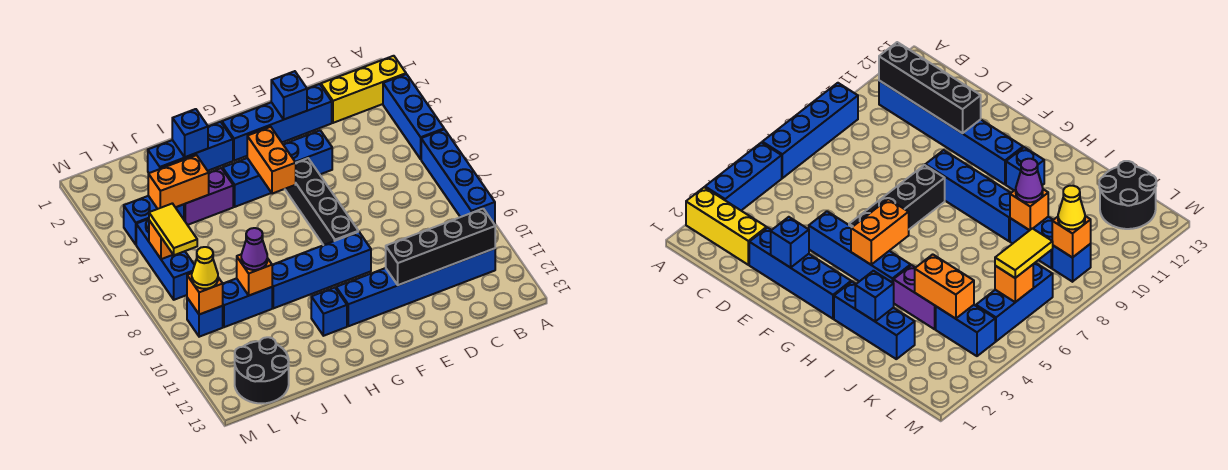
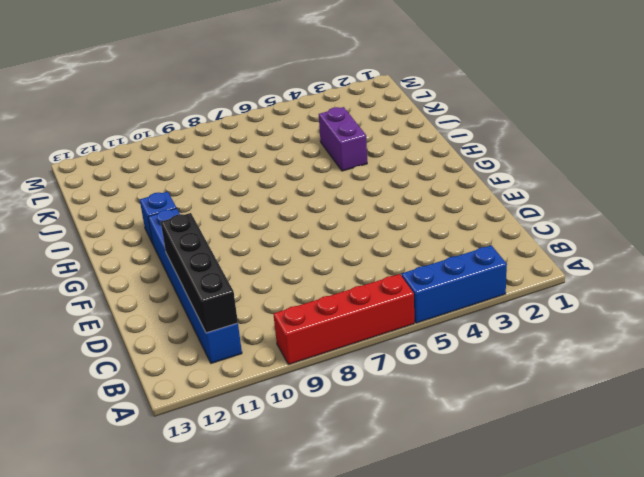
red 1x4 brick [273,274,414,365] -> blue 1x4 brick [421,129,495,224]
none -> yellow 1x3 brick [321,56,406,123]
none -> blue 1x4 brick [222,84,332,161]
none -> blue 1x4 brick [223,130,332,207]

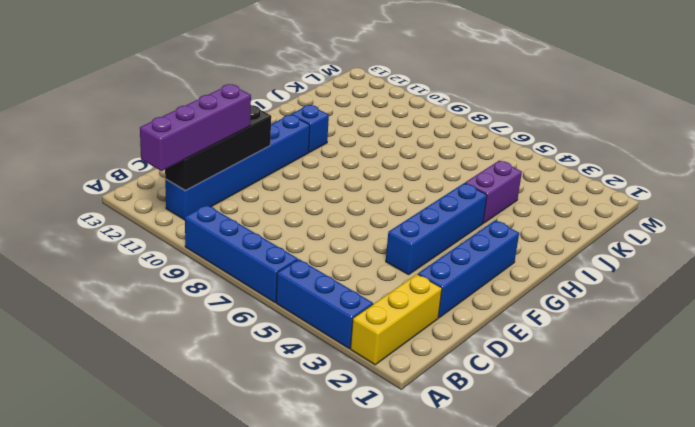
purple 1x4 brick [140,84,251,171] -> none
none -> black 1x4 brick [285,158,358,245]
none -> blue 1x4 brick [272,232,371,308]
none -> blue 1x3 brick [148,122,233,173]

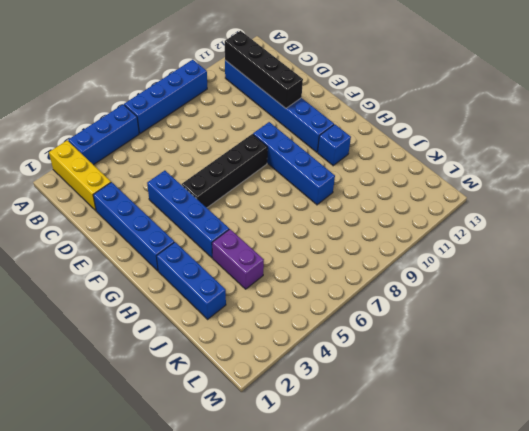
none -> blue 1x2 brick [223,278,272,327]
none -> blue 1x2 brick [124,196,184,244]
none -> black 2x2 round brick [235,337,289,404]

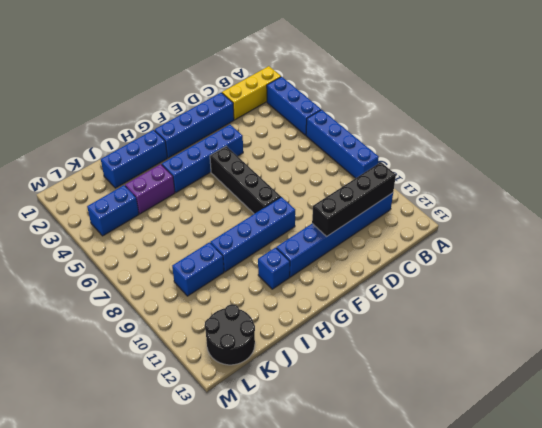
none -> blue 1x3 brick [136,219,194,300]
none -> blue 1x1 brick [187,298,223,337]
none -> blue 1x1 brick [271,71,307,119]

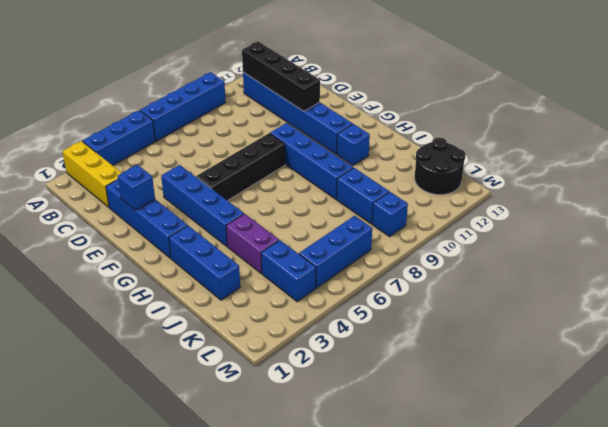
none -> orange 1x2 brick [247,127,296,194]
none -> blue 1x1 brick [172,109,208,157]
none -> orange 1x2 brick [148,155,209,209]

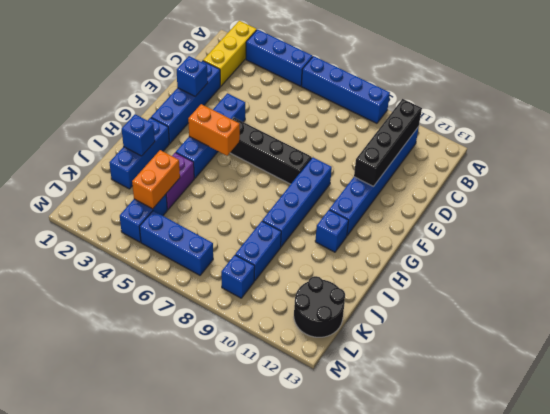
none -> orange 1x1 brick [237,255,272,295]
none -> orange 1x1 brick [149,220,173,259]
none -> orange 1x1 brick [187,273,223,315]

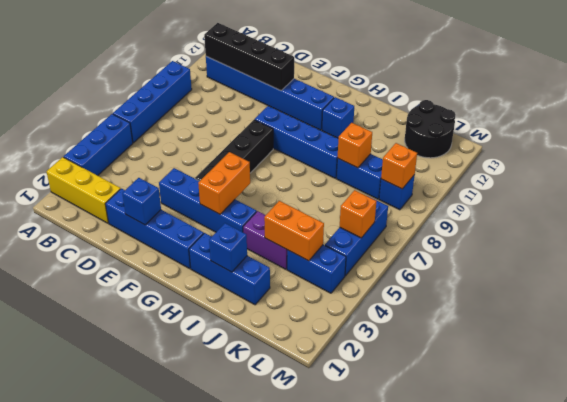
none -> purple 1x1 cone [241,228,267,270]
none -> yellow 1x2 tile [149,203,197,255]
none -> yellow 1x1 cone [192,247,218,289]

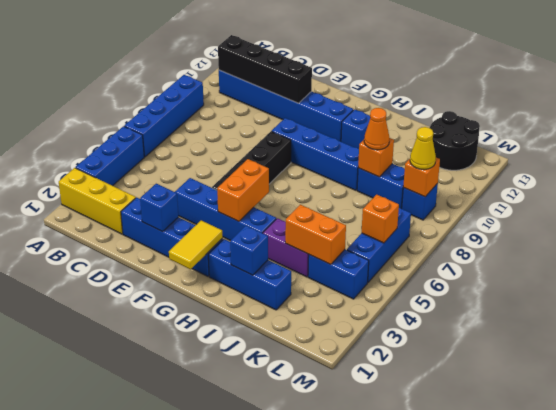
yellow 1x2 tile [169,220,223,269] -> yellow 1x2 tile moved to [149,203,197,255]
orange 1x1 cone [364,108,389,150] -> purple 1x1 cone [241,228,267,270]

